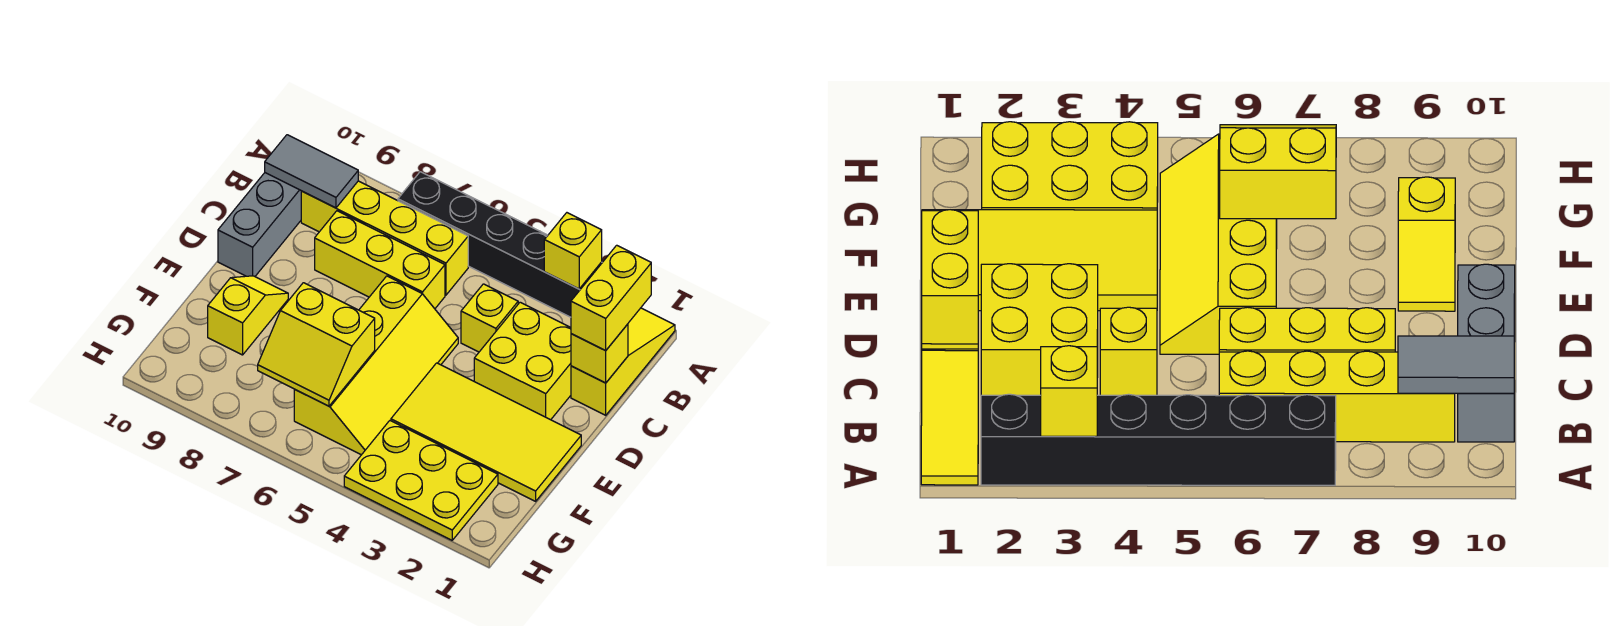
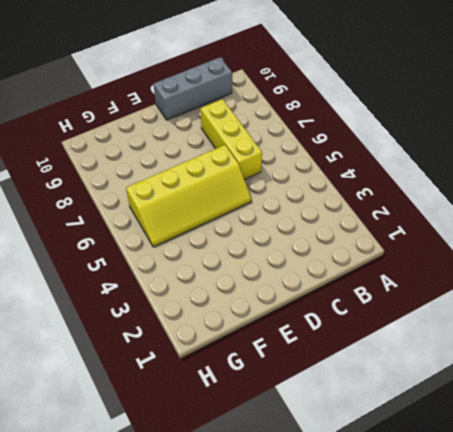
none -> yellow 1x3 slope [571,308,675,415]
none -> black 1x6 brick [398,172,602,317]
none -> yellow 1x4 brick [301,181,468,295]

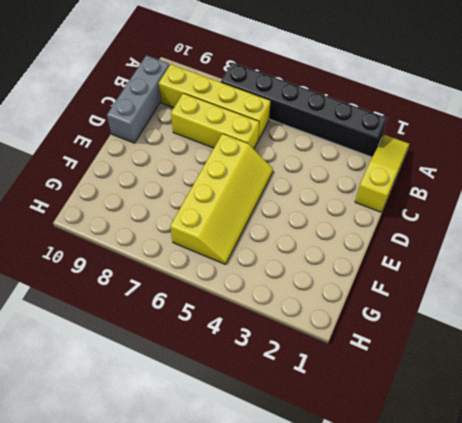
none -> yellow 2x2 brick [474,302,571,420]
none -> yellow 1x1 brick [461,284,518,352]
none -> yellow 2x4 tile [391,363,581,501]

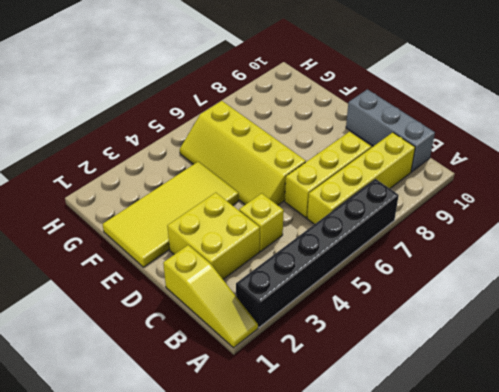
none -> yellow 1x2 slope [208,276,288,355]
none -> yellow 2x3 plate [344,421,498,540]
none -> yellow 1x1 brick [544,213,602,289]

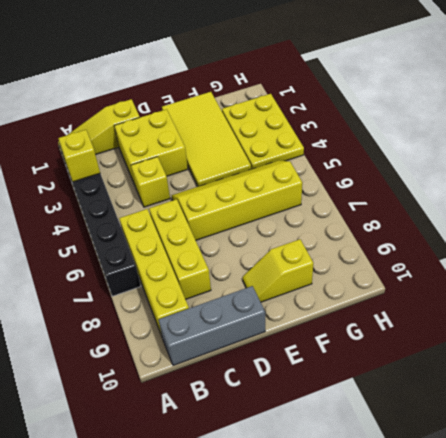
none -> grey 1x2 tile [265,135,358,208]
none -> yellow 1x1 brick [571,324,628,383]
none -> yellow 2x2 slope [258,283,375,406]

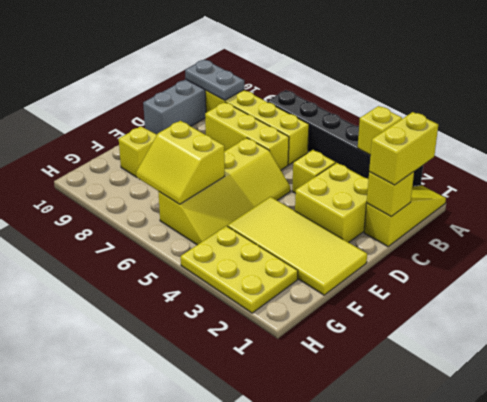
grey 1x2 plate [185,60,244,100] -> grey 1x2 tile [265,135,358,208]

